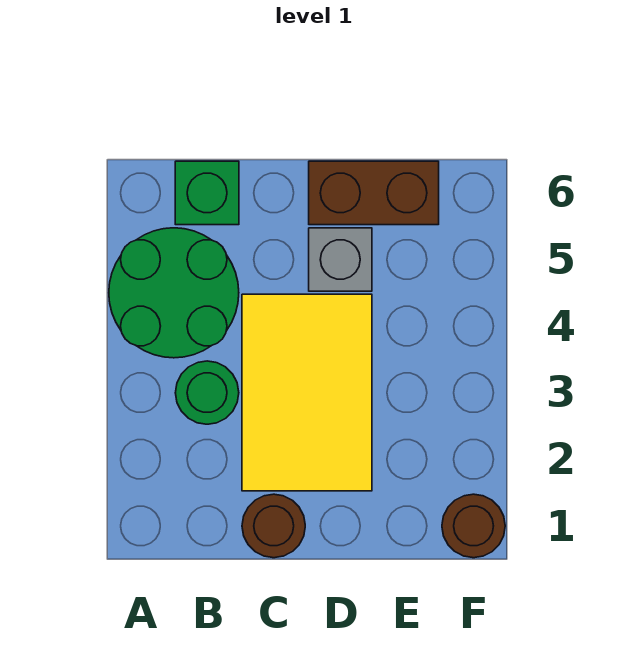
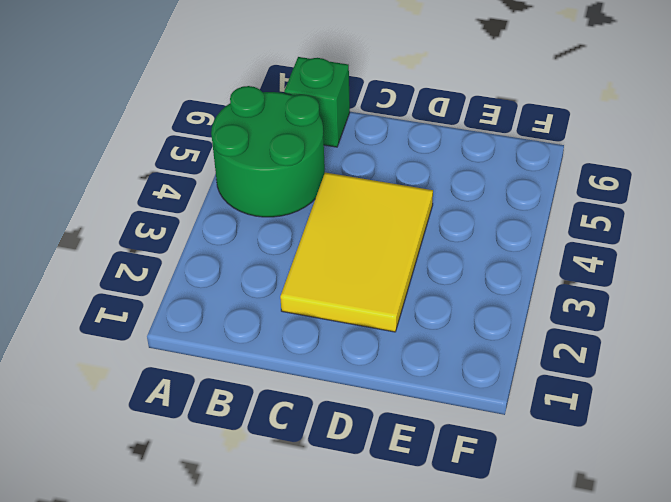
none -> green 1x1 round brick [175,361,239,424]
none -> brown 1x1 round brick [242,494,305,558]

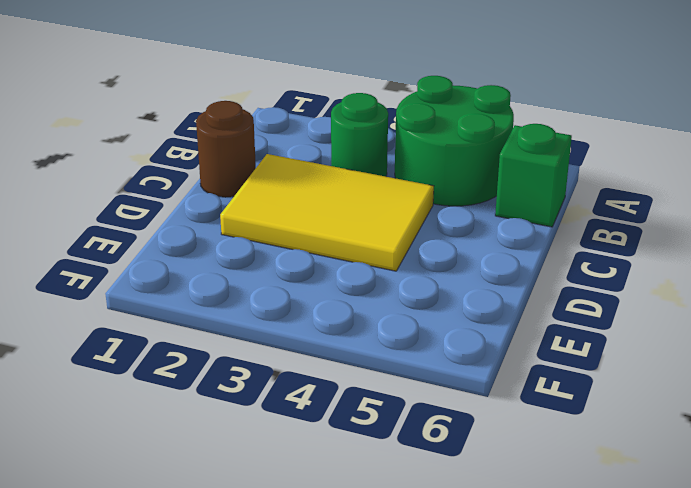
none -> grey 1x1 brick [309,228,372,291]
none -> brown 1x2 brick [309,161,439,225]

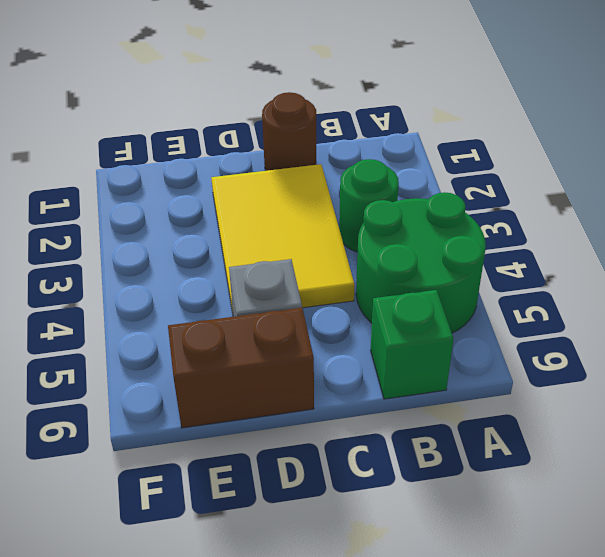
none -> brown 1x1 round brick [442,494,505,558]

